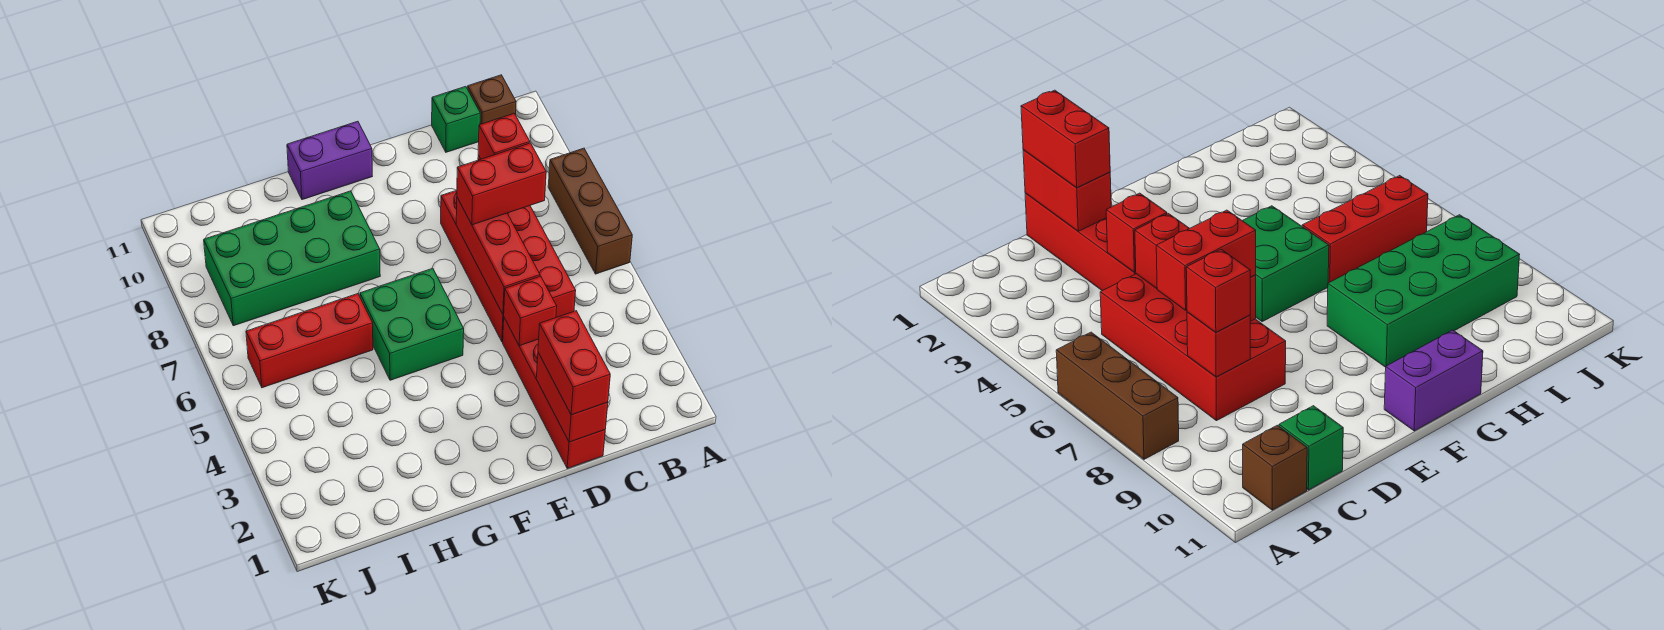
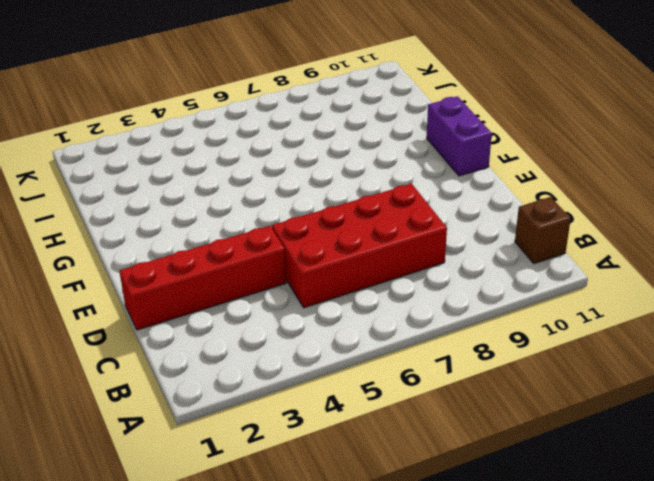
none -> brown 1x3 brick [548,148,632,274]
none -> green 1x1 brick [432,86,480,152]
none -> green 2x2 brick [360,268,464,380]

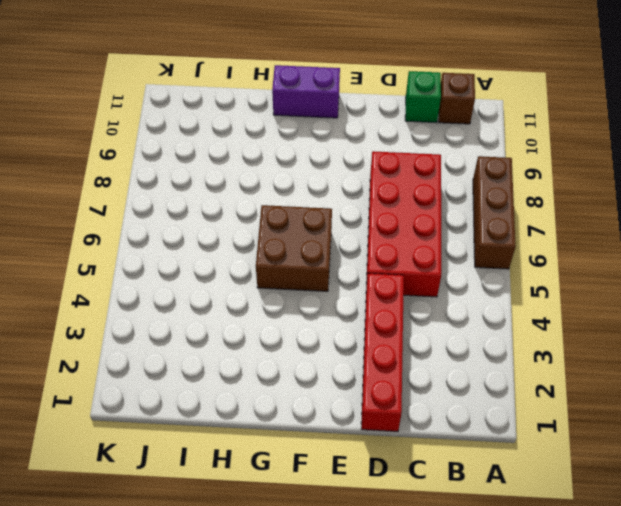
brown 2x2 brick [256,205,332,291] -> green 2x2 brick [360,268,464,380]
none -> green 2x4 brick [204,191,380,326]
none -> red 1x3 brick [246,294,373,388]
none -> red 1x1 brick [1187,312,1250,377]

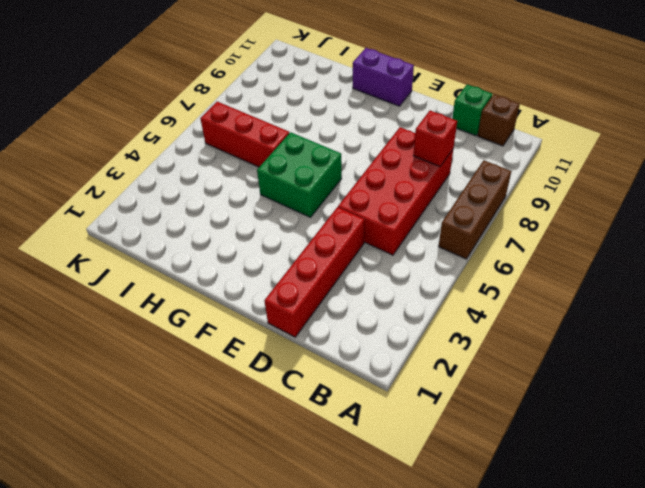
none -> green 2x4 brick [204,191,380,326]
none -> red 1x2 brick [536,353,608,442]
none -> red 1x1 brick [503,276,557,346]

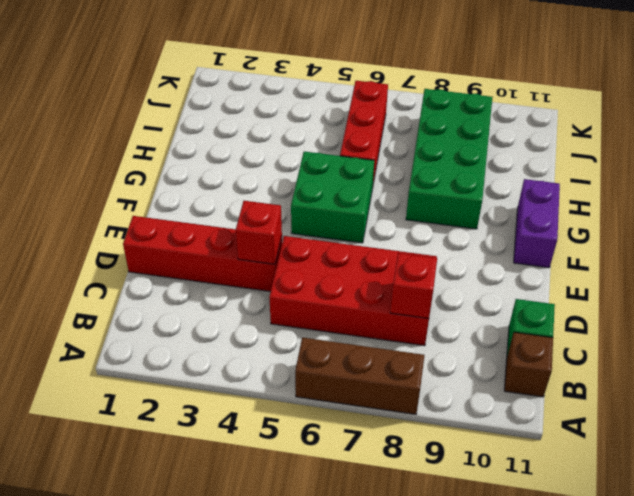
none -> red 1x2 brick [536,353,608,442]
none -> red 1x3 brick [456,198,540,314]
none -> red 1x2 brick [457,143,546,225]

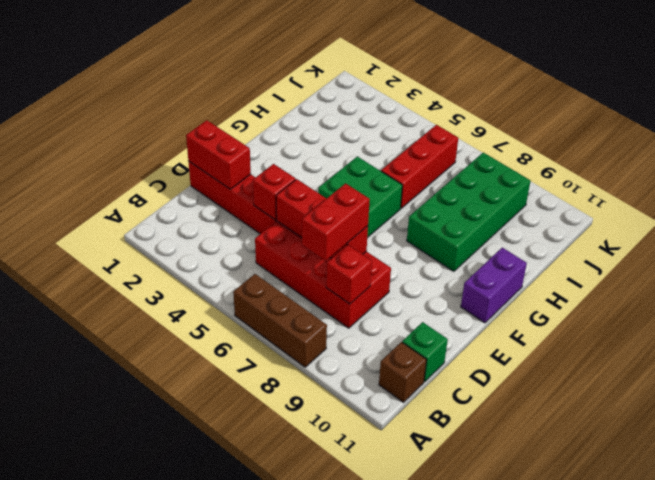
none -> red 1x1 brick [478,114,530,159]
none -> red 1x2 brick [538,311,610,415]

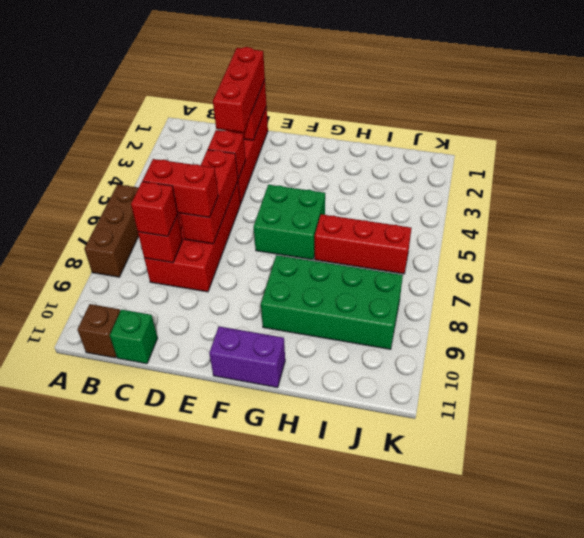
red 1x3 brick [213,47,265,132] -> red 1x2 brick [538,311,610,415]

